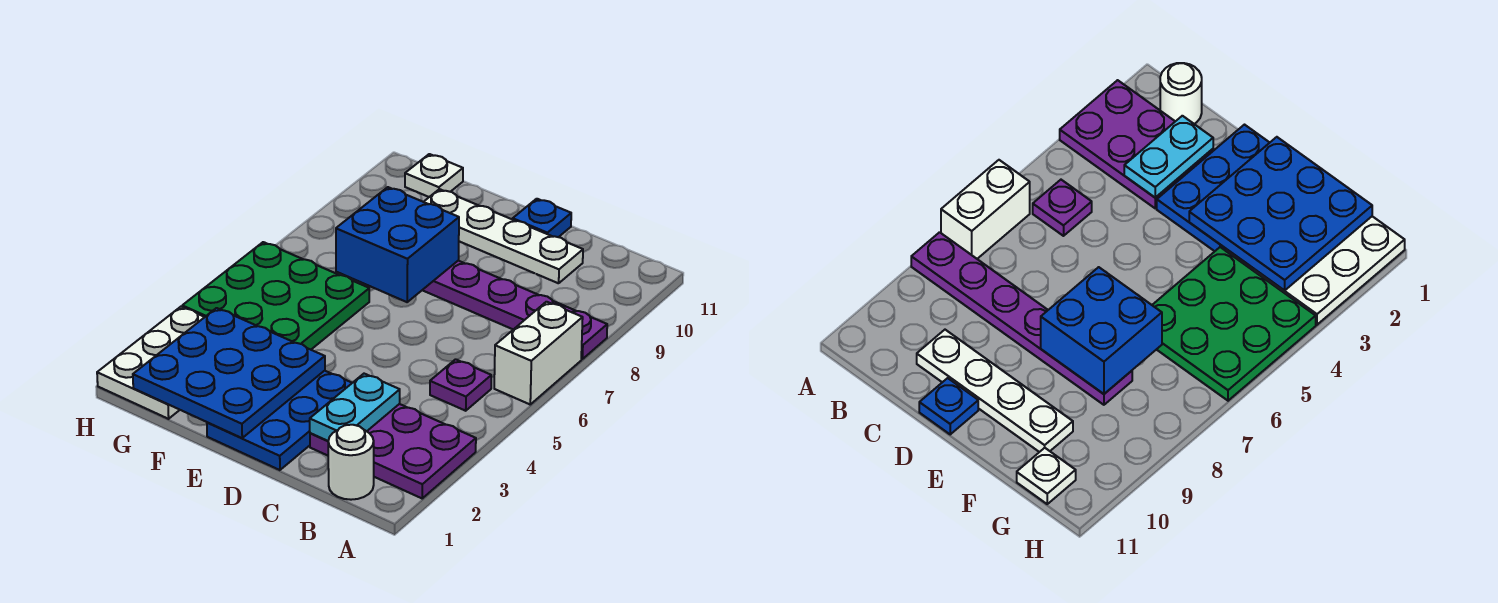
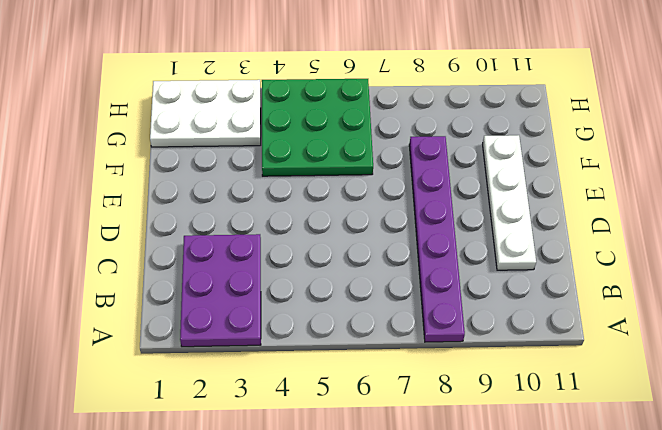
none -> white 1x2 brick [494,302,583,404]
none -> white 1x1 round brick [328,425,374,500]
none -> purple 1x1 plate [430,359,491,411]

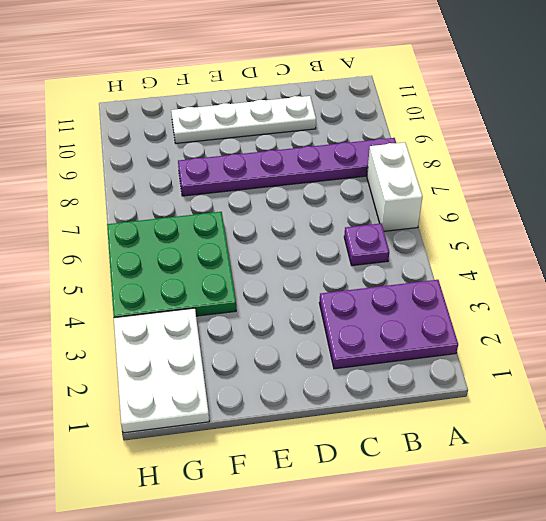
none -> white 1x1 round brick [328,425,374,500]
none -> blue 2x3 plate [207,371,352,470]
none -> blue 1x1 plate [513,199,571,237]

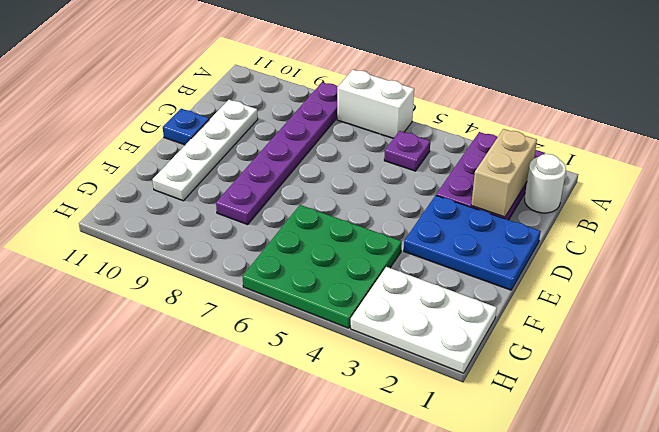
tan 1x2 brick [471,129,537,217] -> cyan 1x2 plate [310,374,400,441]
none -> white 1x1 plate [405,154,463,197]
none -> blue 3x3 plate [133,308,325,438]
none -> blue 2x2 brick [336,187,459,302]

